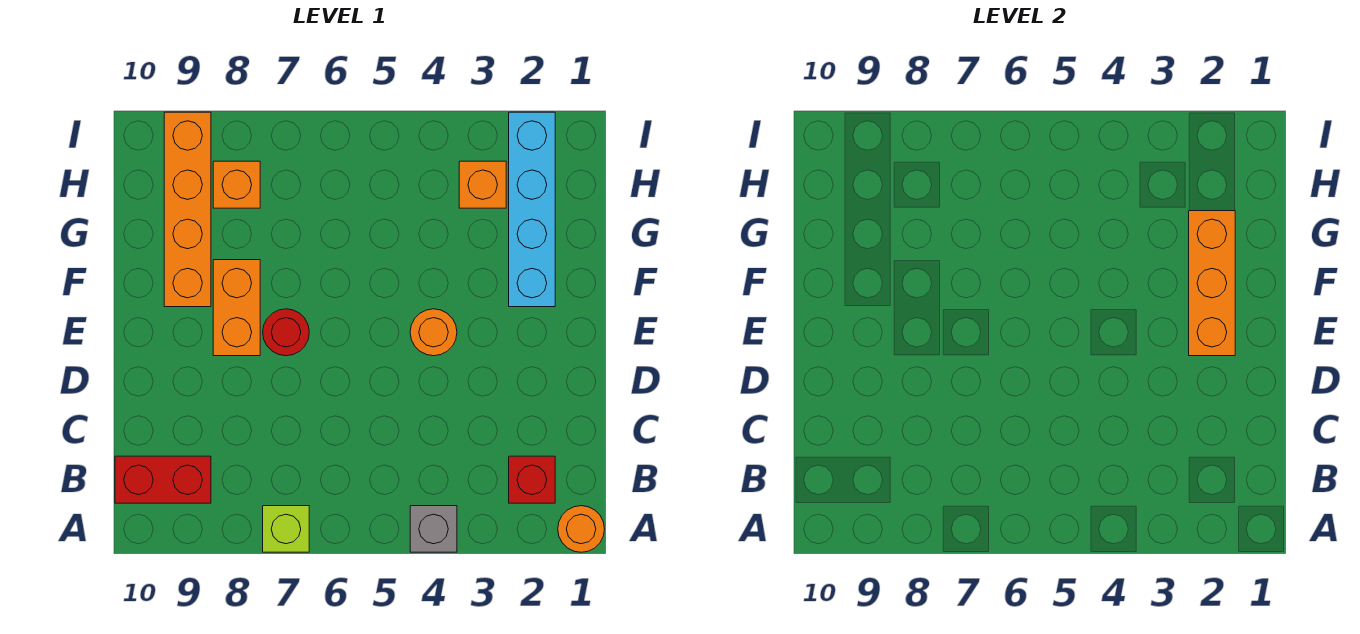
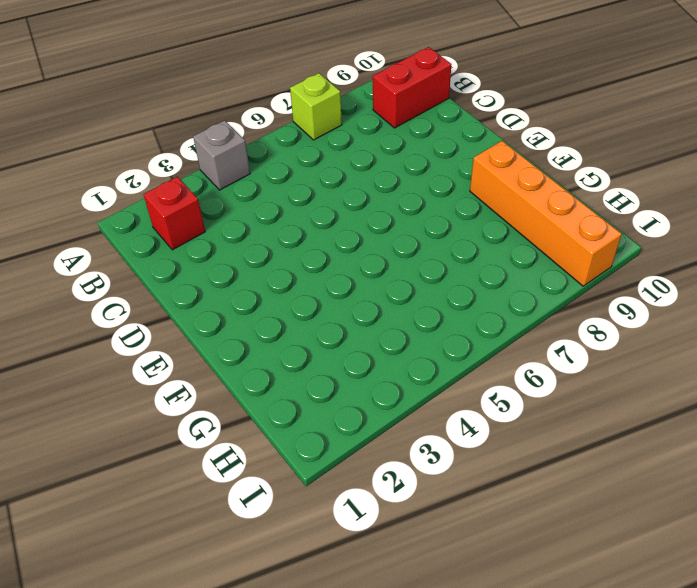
none -> orange 1x1 round brick [558,506,604,552]
none -> orange 1x1 round brick [410,309,457,356]
none -> red 1x1 round brick [263,309,309,356]

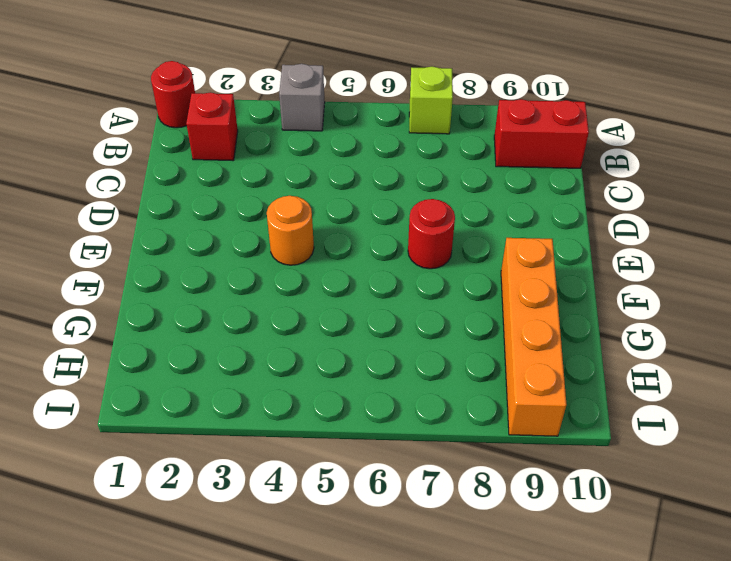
red 1x1 round brick [151,61,195,128] -> orange 1x1 round brick [558,506,604,552]
none -> orange 1x2 brick [213,260,260,356]
none -> cyan 1x4 brick [509,112,555,307]
none -> orange 1x1 brick [459,161,506,208]

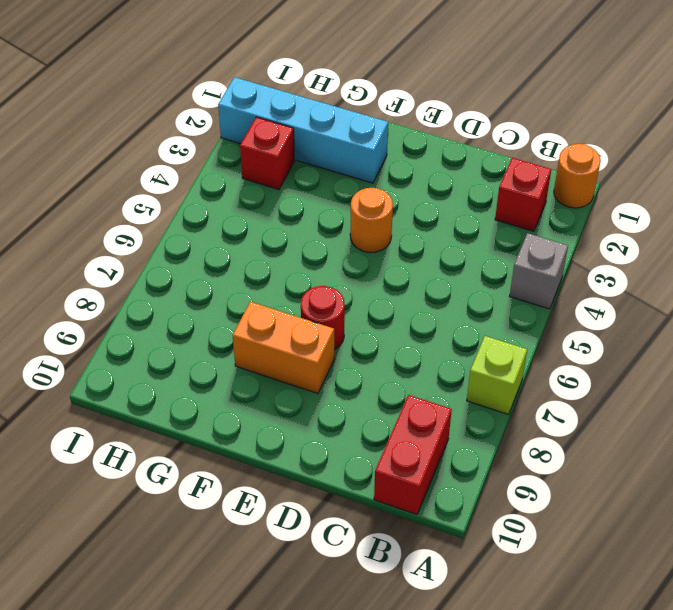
red 1x1 brick [240,117,295,190] -> orange 1x1 brick [459,161,506,208]
none -> orange 1x4 brick [164,112,211,307]
none -> orange 1x1 brick [213,161,260,208]
none -> orange 1x3 brick [1189,211,1235,356]

